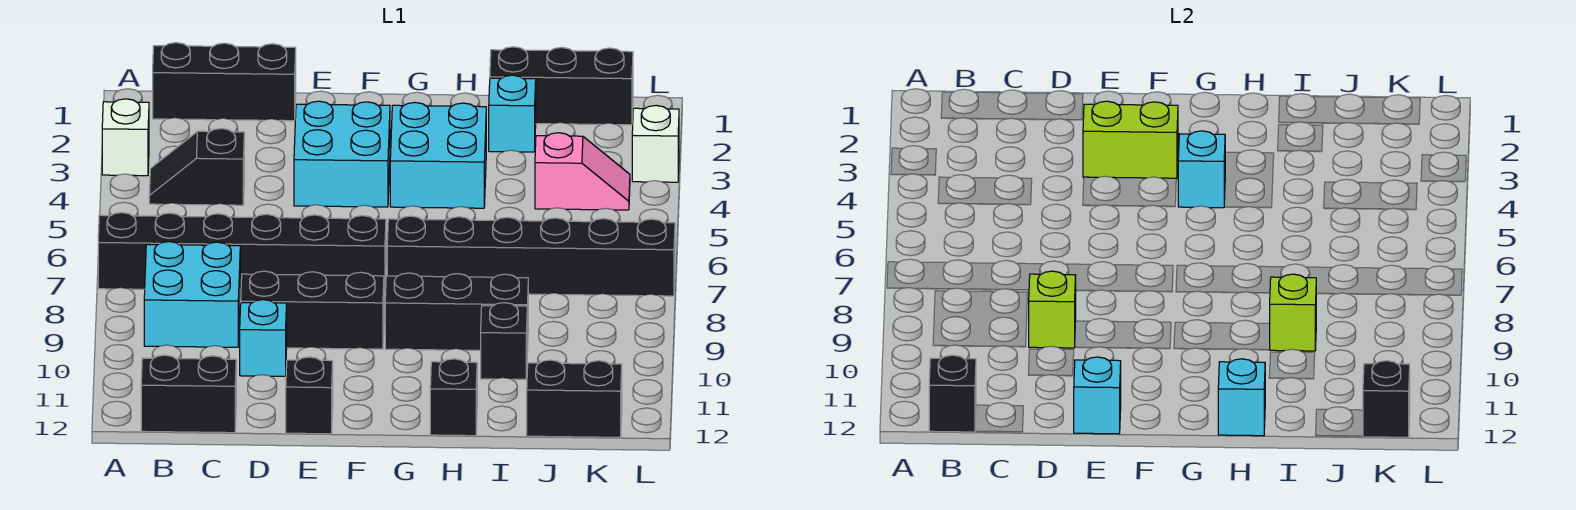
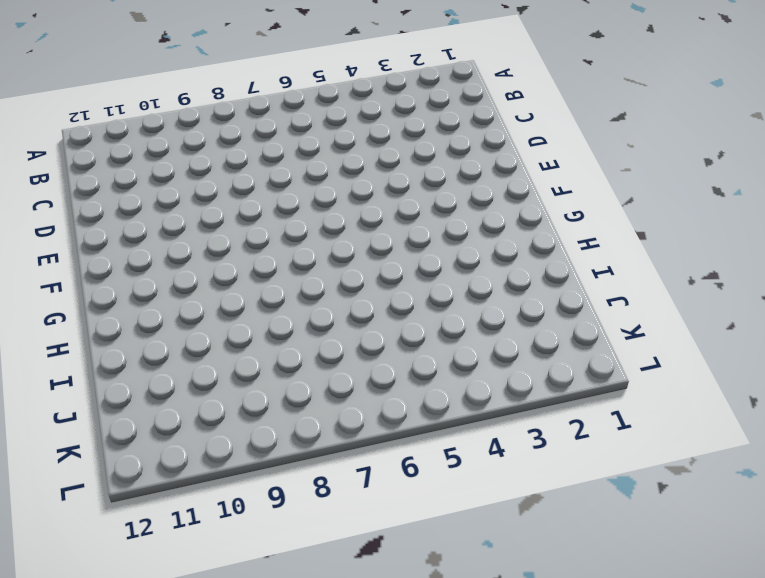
none -> white 1x1 brick [102,99,149,176]
none -> black 1x6 brick [98,213,386,292]
none -> black 1x3 brick [153,43,296,121]

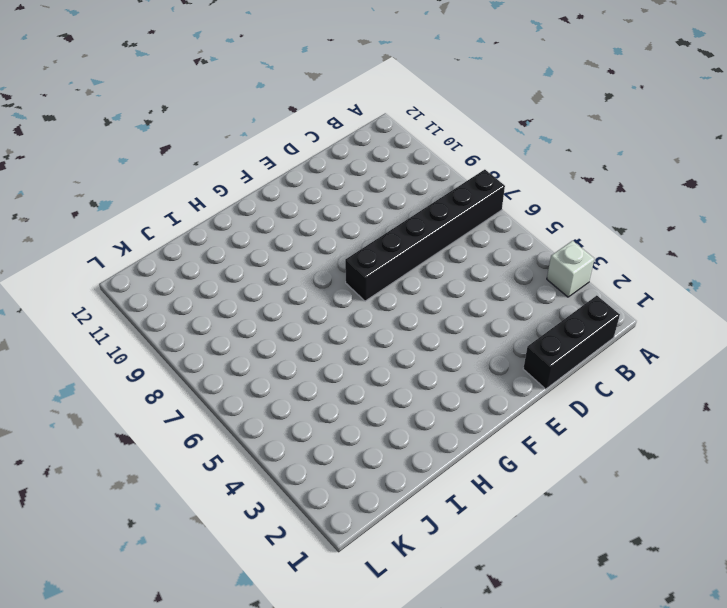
none -> black 1x2 slope [149,128,244,205]
none -> cyan 2x2 brick [144,242,240,347]
none -> black 1x2 brick [141,355,236,433]

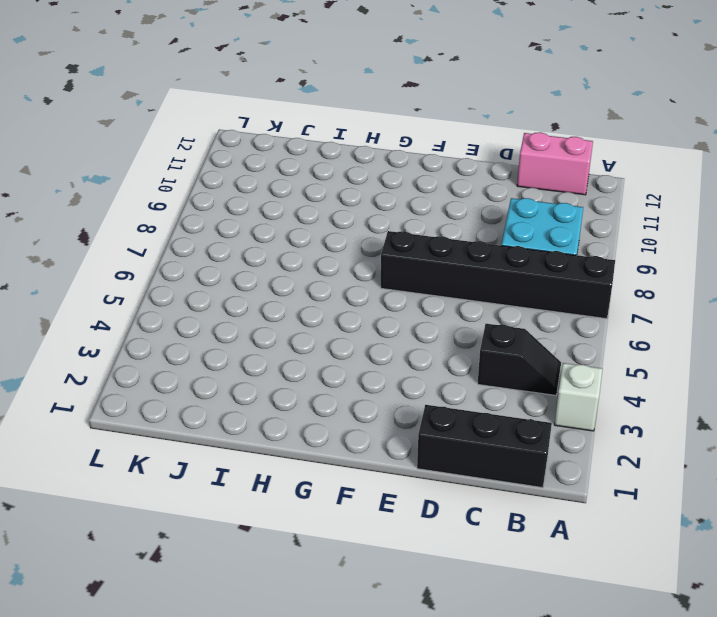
pink 1x2 brick [517,132,593,195] -> black 1x2 brick [141,355,236,433]
none -> black 1x3 brick [241,271,384,349]
none -> cyan 1x1 brick [240,300,287,376]
none -> cyan 2x2 brick [294,101,390,207]

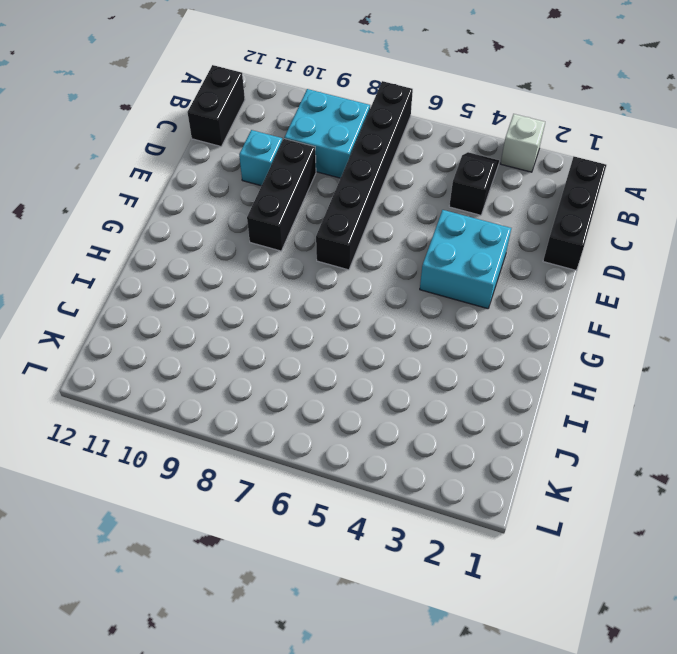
none -> black 1x1 brick [286,357,333,434]
none -> cyan 2x2 brick [390,103,486,208]
none -> black 1x6 brick [387,216,675,296]

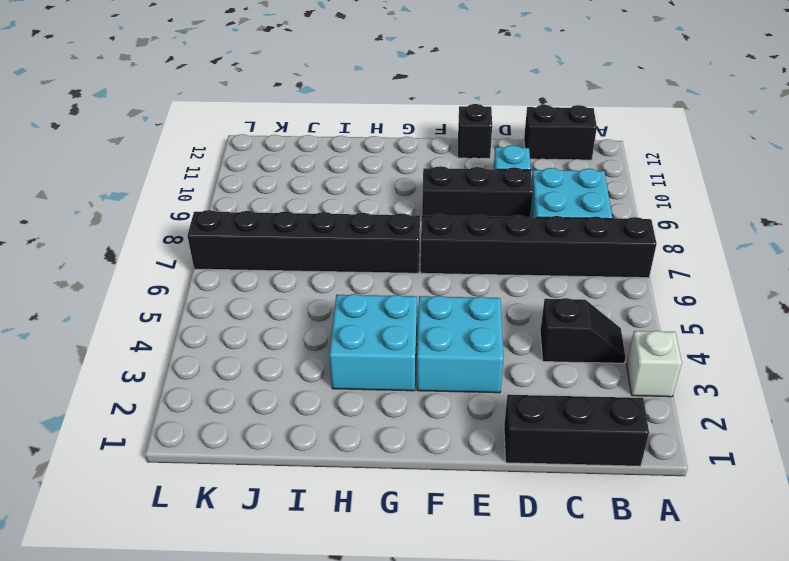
none -> black 1x3 brick [385,273,528,350]
none -> black 1x1 brick [430,359,477,436]
none -> black 1x3 brick [490,47,633,125]

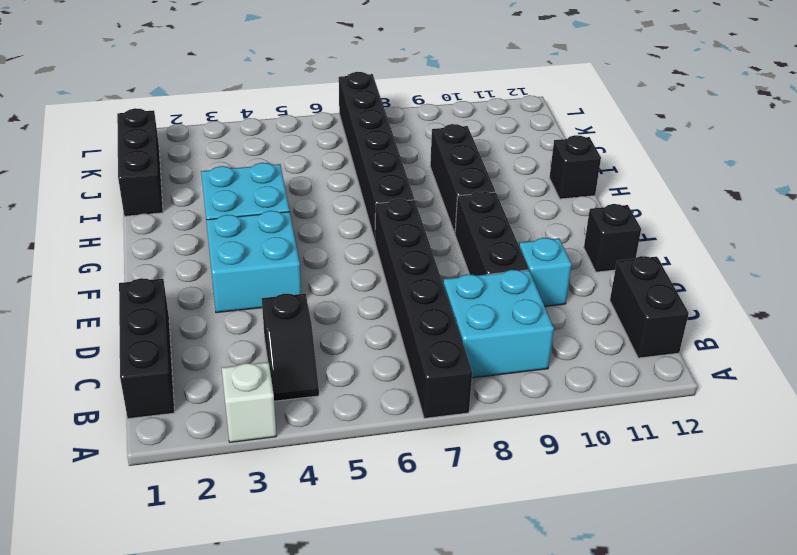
none -> cyan 1x1 brick [489,75,536,152]
none -> black 1x1 brick [481,303,527,379]
none -> pink 1x2 slope [535,133,630,210]

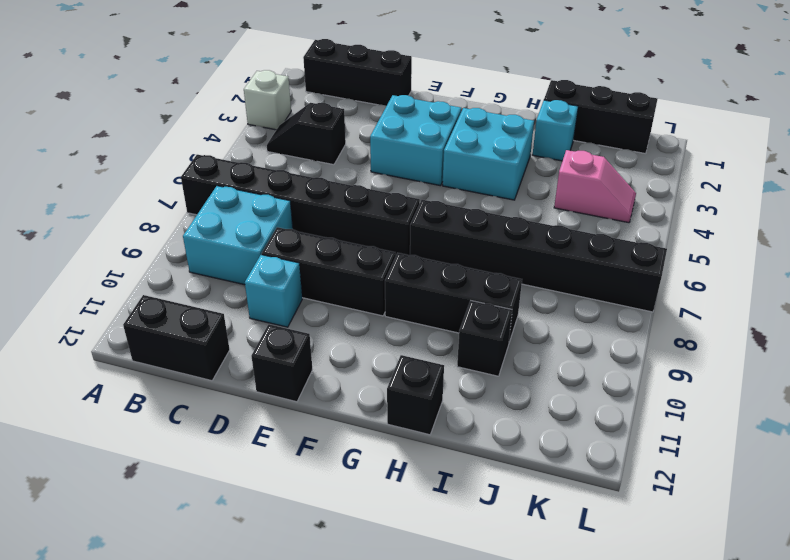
none -> black 1x2 brick [527,360,622,437]
none -> white 1x1 brick [632,106,679,182]
none -> black 1x1 brick [929,355,976,432]

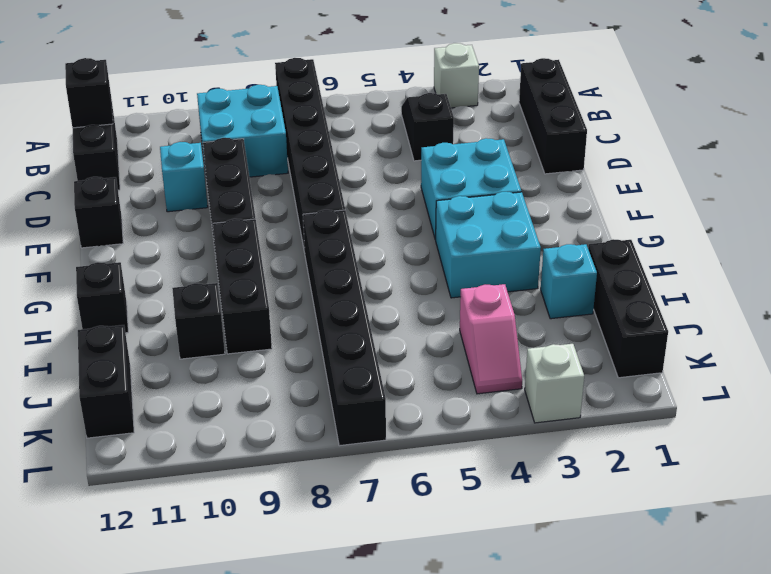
none -> lime 1x1 brick [1029,271,1076,348]
none -> lime 1x2 brick [1083,101,1178,179]
none -> cyan 1x1 brick [1074,357,1121,434]

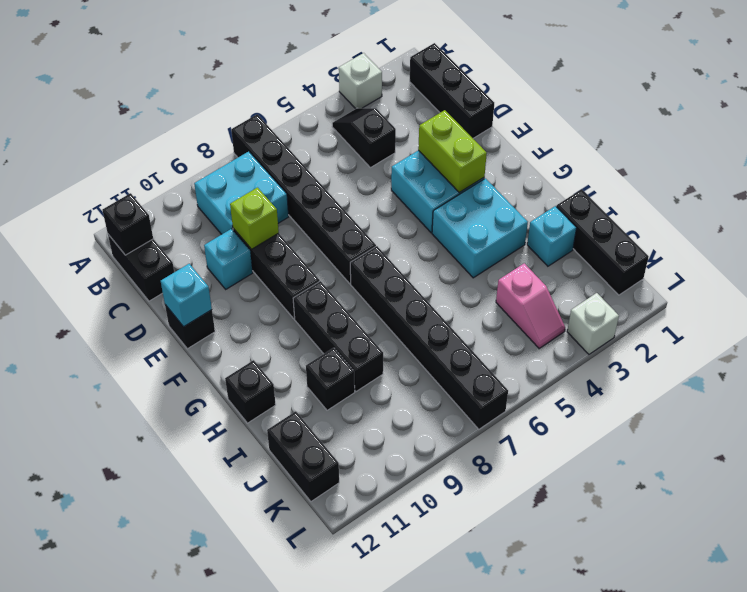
none -> cyan 1x1 brick [1178,131,1225,208]
none -> cyan 1x1 brick [1218,359,1265,436]
none -> lime 1x1 brick [1270,274,1317,351]

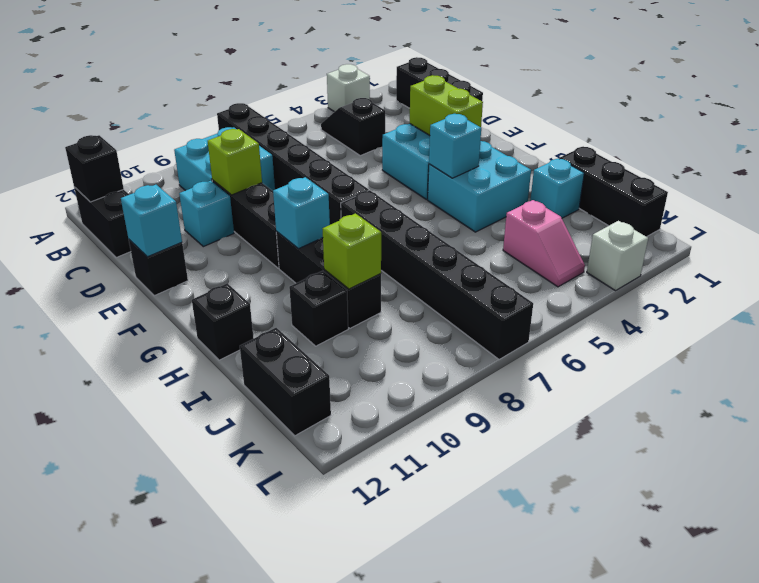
cyan 1x1 brick [273,177,330,249] -> cyan 1x1 brick moved to [1218,359,1265,436]
none -> black 1x1 brick [1363,361,1410,437]

